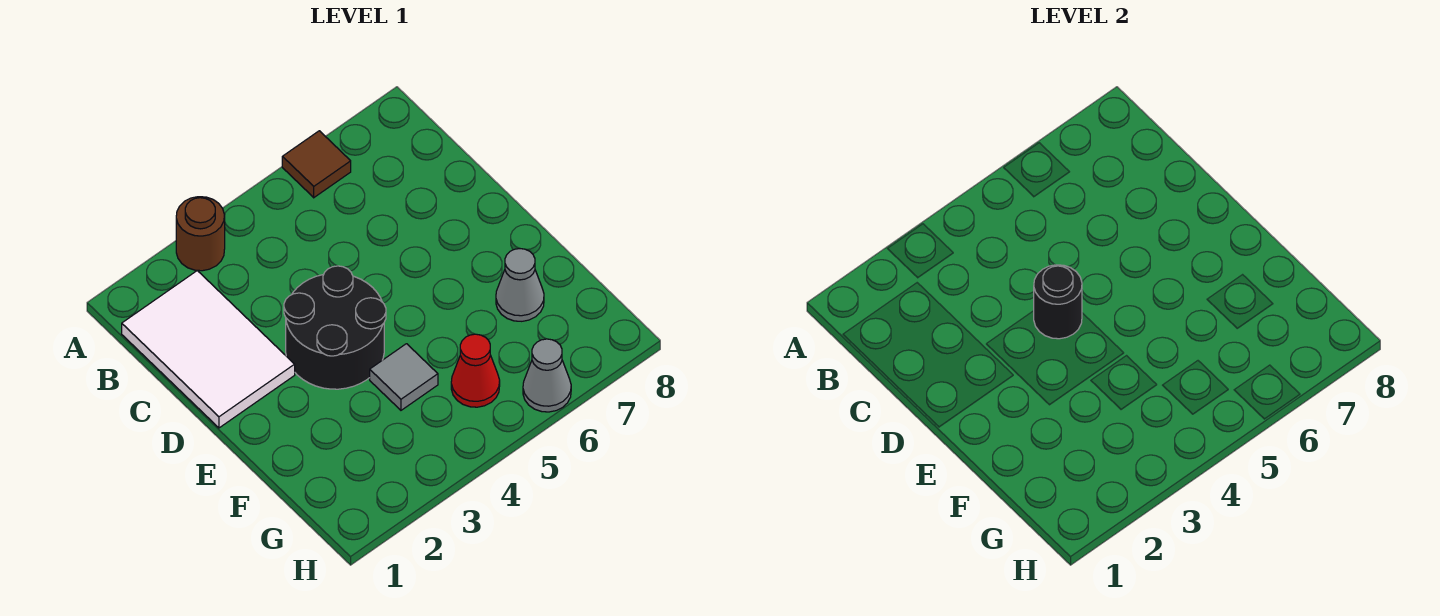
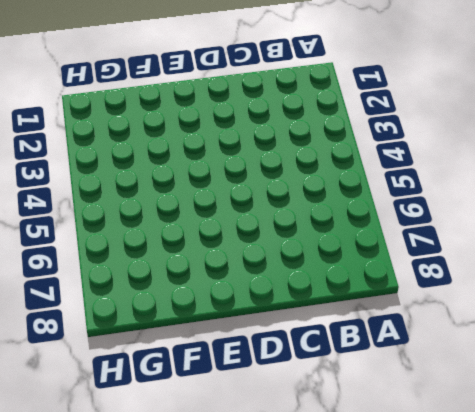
none -> brown 1x1 round brick [176,197,225,271]
none -> brown 1x1 tile [282,131,351,198]

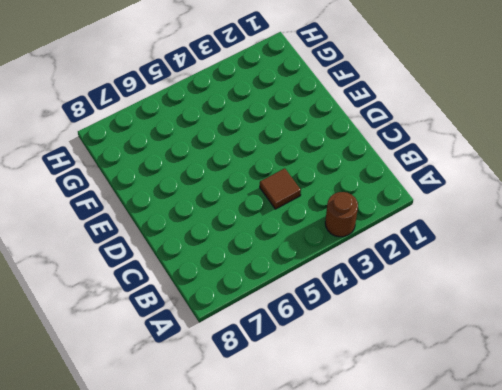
brown 1x1 tile [260,168,301,209] -> brown 1x1 tile moved to [282,131,351,198]
none -> white 2x3 tile [122,271,295,428]
none -> black 2x2 round brick [284,266,386,389]

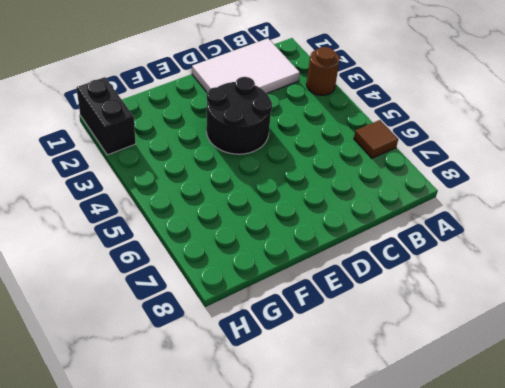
black 1x2 brick [77,77,136,155] -> none
none -> grey 1x1 tile [370,344,438,410]
none -> grey 1x1 cone [496,248,544,321]

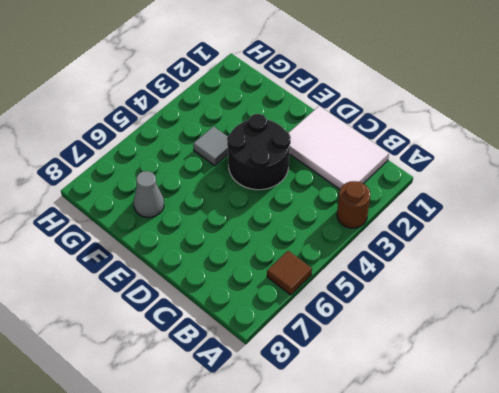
none -> red 1x1 cone [451,334,500,407]
none -> grey 1x1 cone [523,339,571,412]

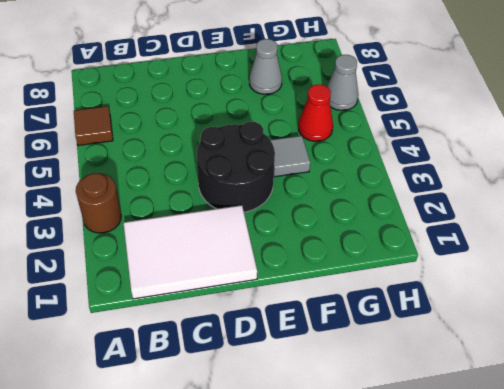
none -> black 1x1 round brick [1034,265,1082,339]

